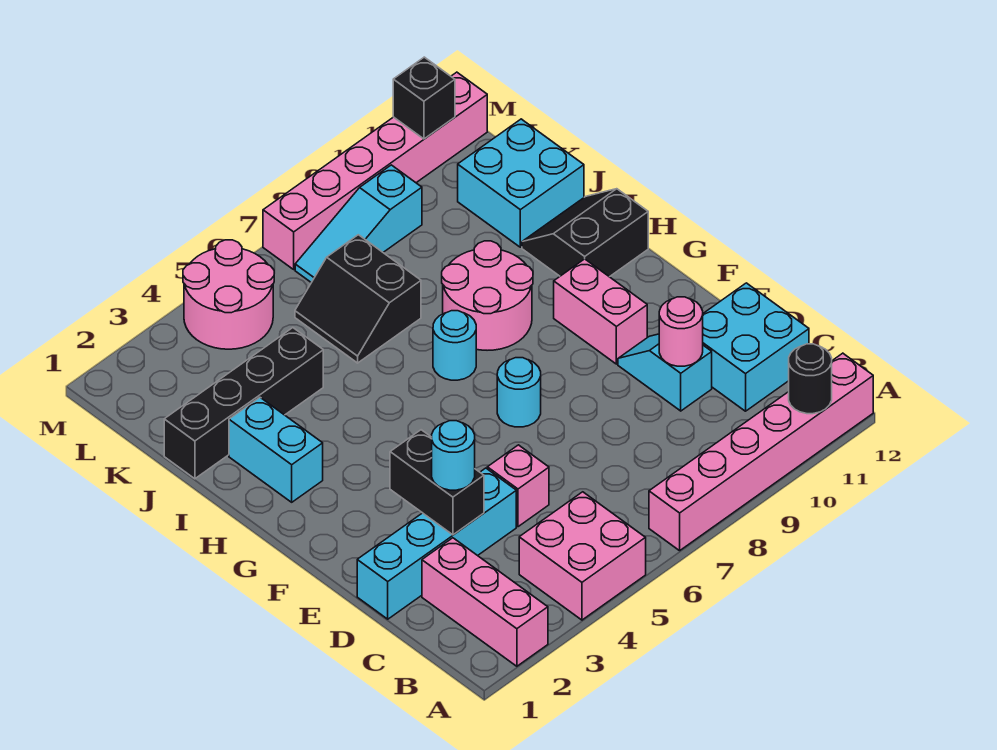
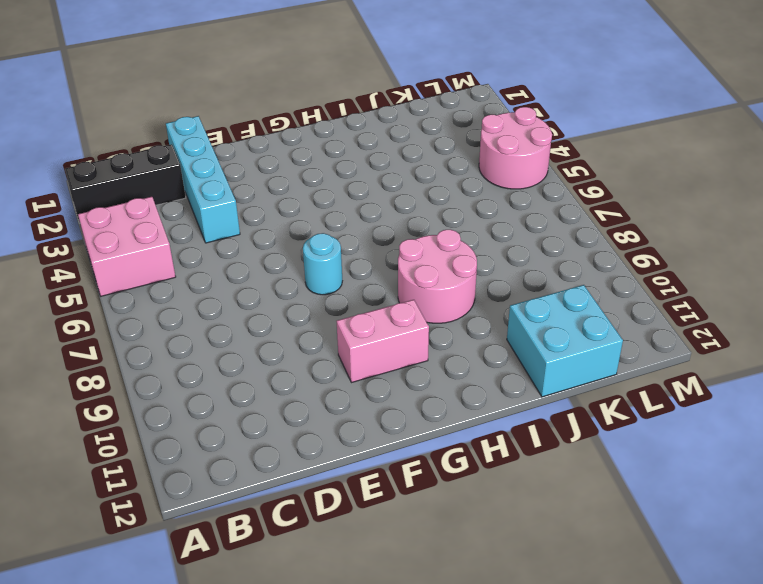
black 1x3 brick [65,144,186,223] -> pink 1x3 brick [422,538,548,666]
none -> pink 1x6 brick [649,353,873,551]
none -> cyan 2x2 brick [703,283,809,411]
none -> pink 1x1 brick [487,445,549,527]

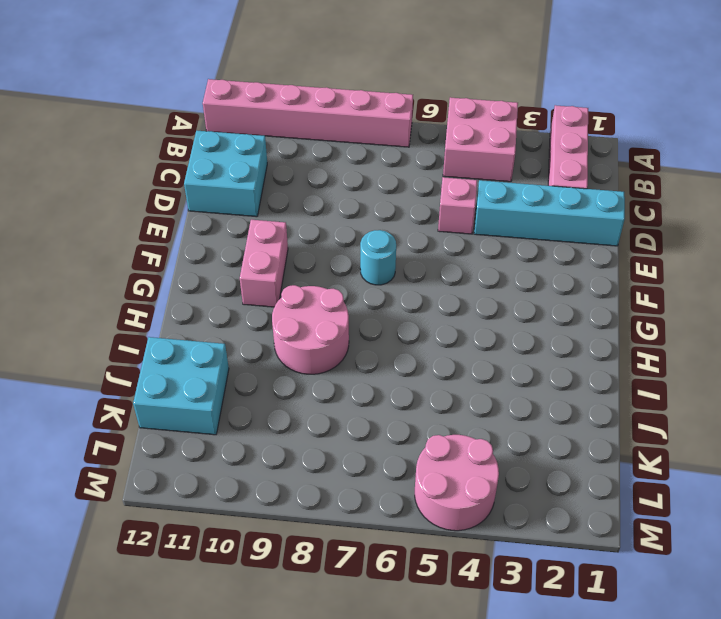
none -> cyan 1x2 slope [618,334,712,411]
none -> cyan 1x2 brick [229,397,323,502]
none -> cyan 1x1 round brick [433,311,476,380]

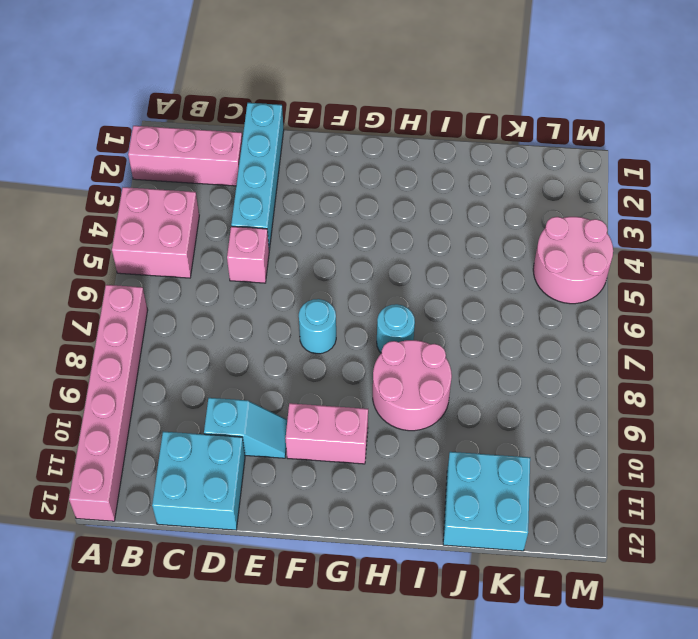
none -> cyan 1x2 brick [229,397,323,502]
none -> black 2x2 slope [522,189,648,277]
none -> black 1x4 brick [164,328,323,479]

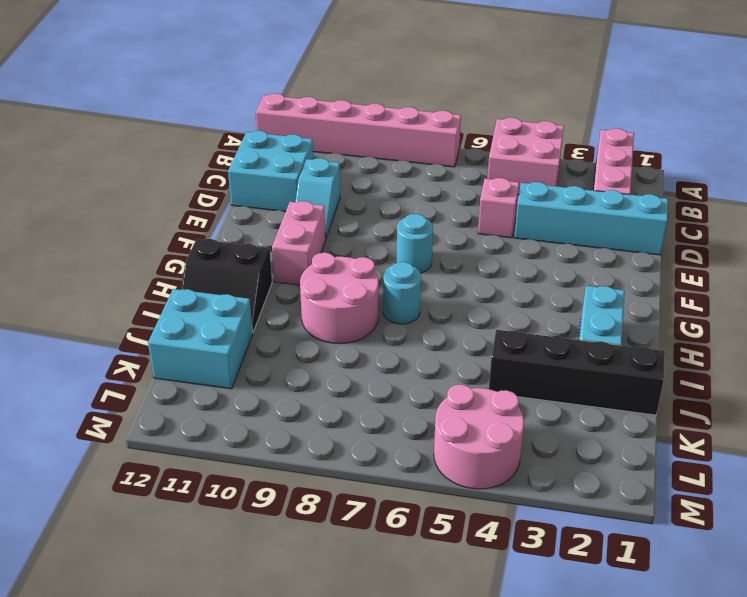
none -> black 2x2 slope [295,235,421,363]
none -> cyan 1x3 slope [295,165,422,283]
none -> pink 1x6 brick [263,72,487,269]

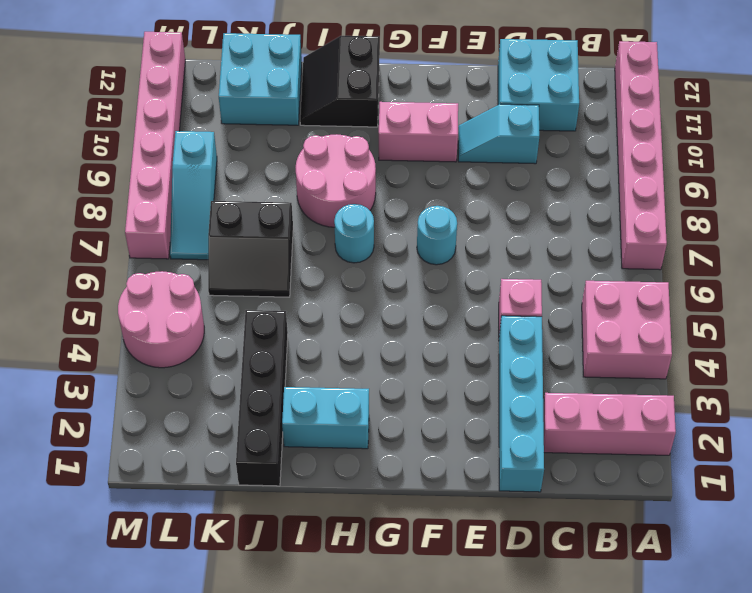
none -> black 1x1 round brick [789,344,832,414]
none -> black 1x2 brick [390,430,484,535]
none -> pink 1x1 round brick [659,297,703,366]

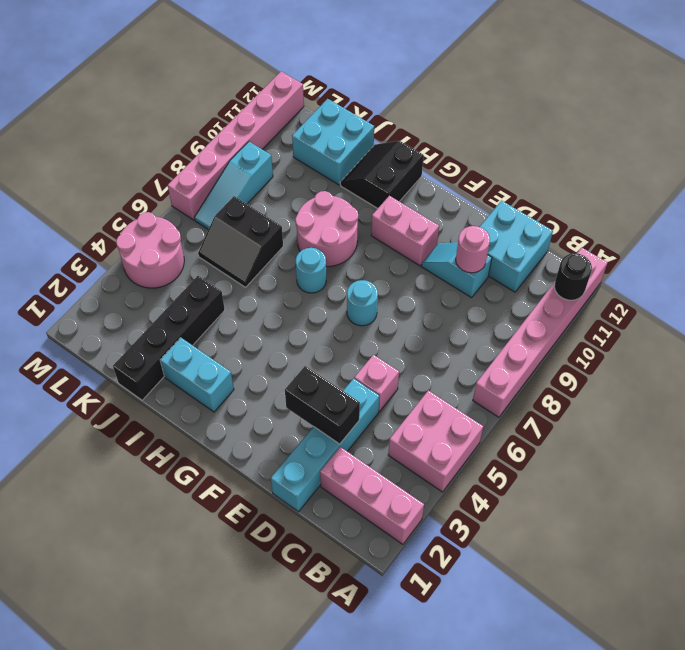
none -> black 1x1 brick [393,57,455,139]
none -> cyan 1x1 round brick [432,421,475,490]

